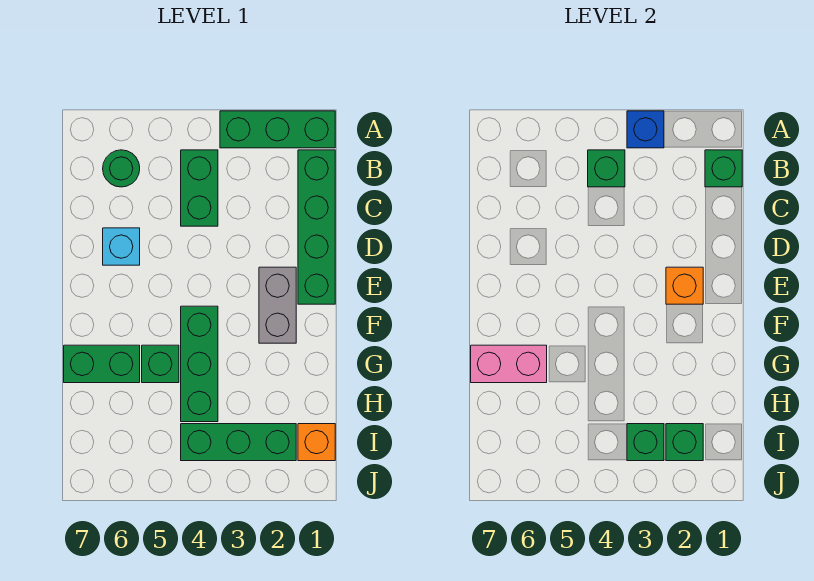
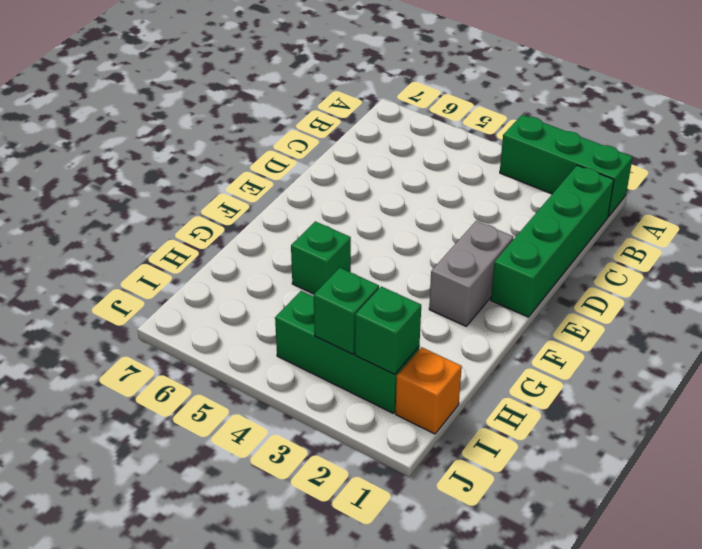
none -> green 1x2 brick [181,150,218,226]
none -> green 1x1 round brick [103,150,140,187]
none -> cyan 1x1 brick [103,228,140,265]

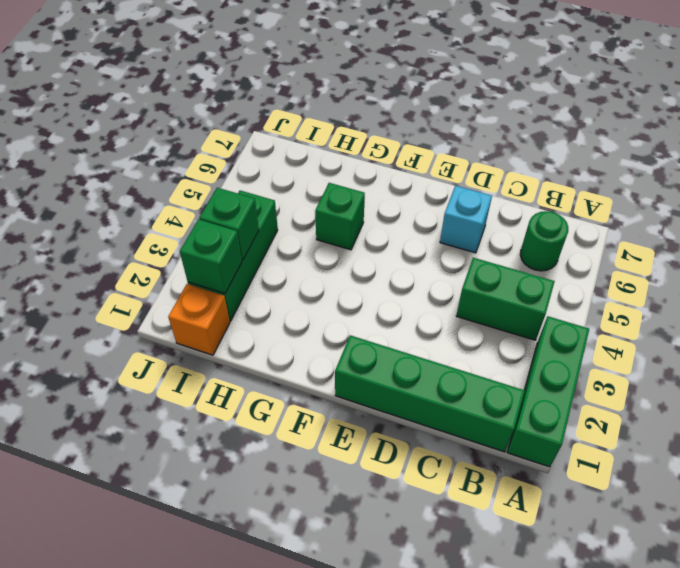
none -> grey 1x2 brick [259,267,296,343]
none -> green 1x3 brick [181,306,218,422]
none -> green 1x2 brick [64,345,140,383]

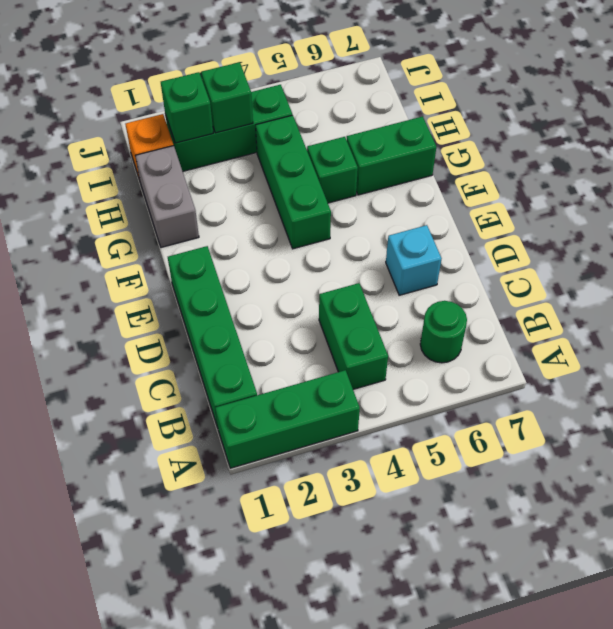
grey 1x2 brick [135,146,199,247] -> grey 1x2 brick moved to [259,267,296,343]
none -> blue 1x1 brick [627,111,664,148]
none -> green 1x1 brick [705,150,742,187]
none -> green 1x1 brick [588,150,625,187]

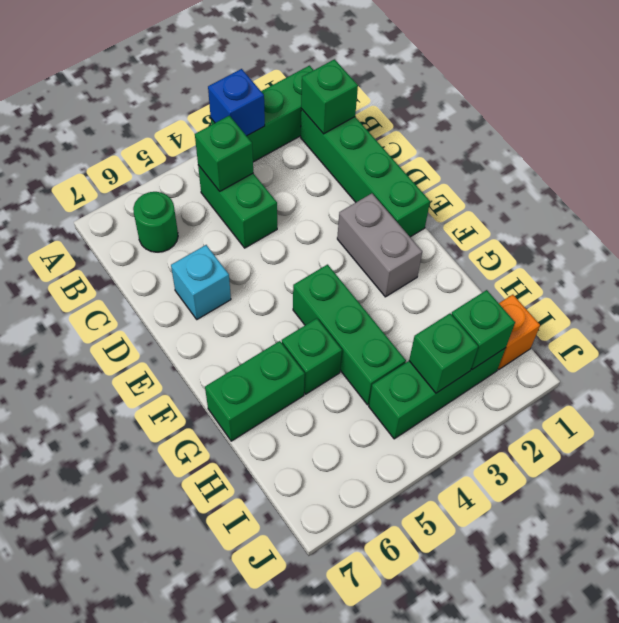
none -> orange 1x1 brick [666,267,703,304]
none -> pink 1x2 brick [471,345,547,383]

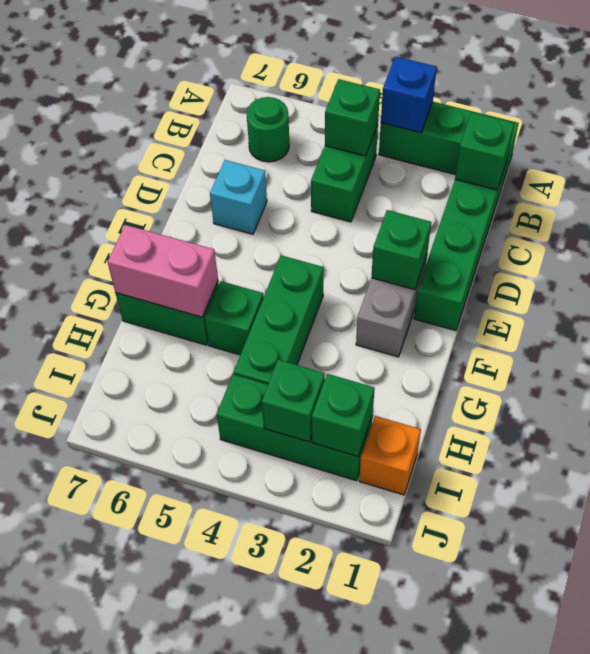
green 1x1 brick [371,210,431,290] -> orange 1x1 brick [666,267,703,304]

